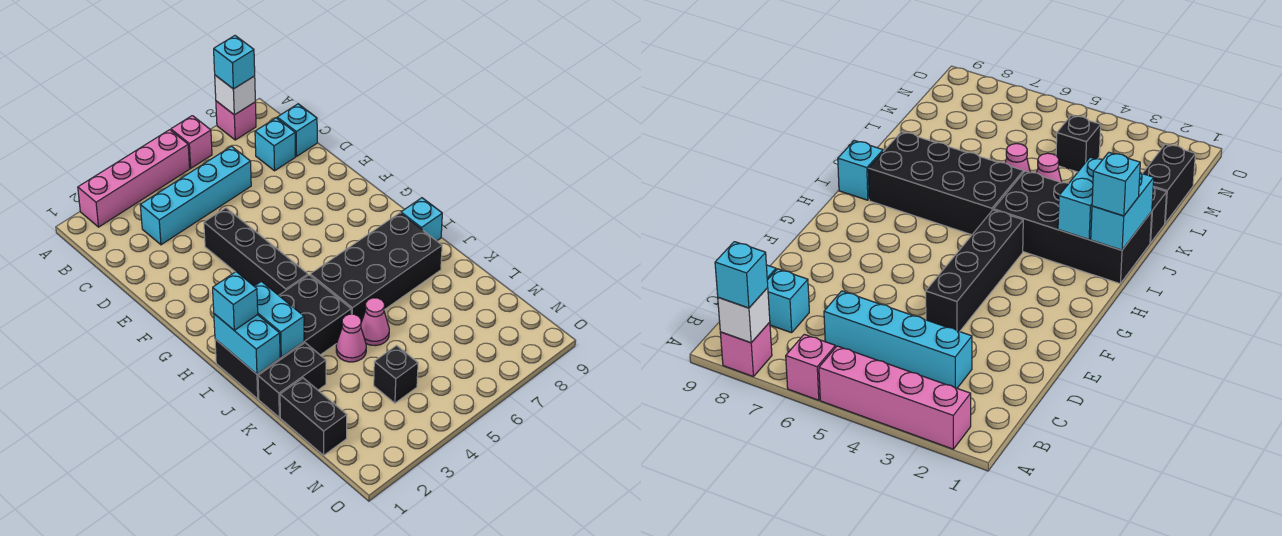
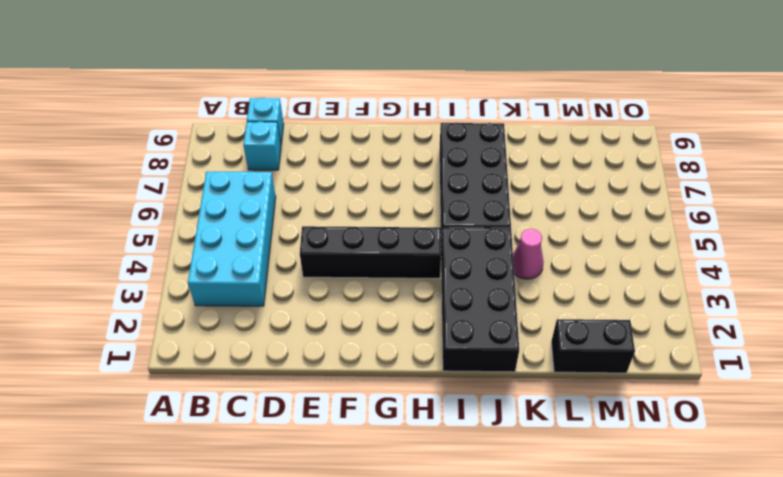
cyan 2x4 brick [188,172,276,306] -> cyan 1x4 brick [140,146,251,245]
none -> pink 1x4 brick [78,130,190,227]
none -> pink 1x1 brick [171,116,212,168]
none -> pink 1x1 brick [216,101,256,140]

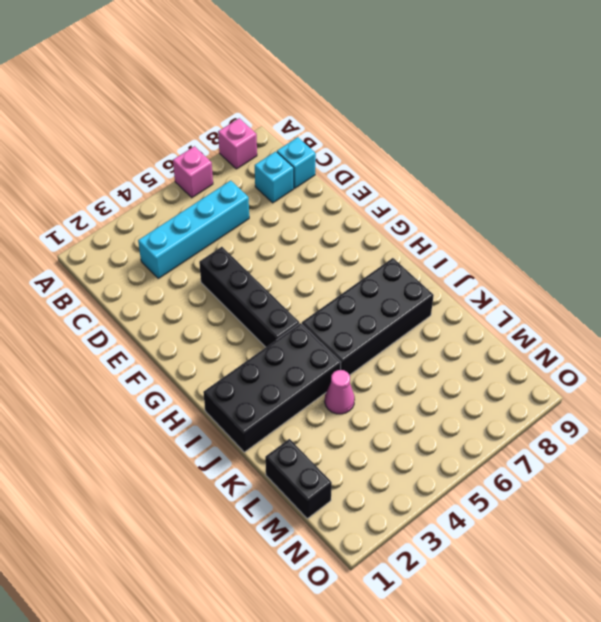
none -> pink 1x4 brick [78,130,190,227]
none -> cyan 1x1 brick [401,198,442,241]
none -> black 1x2 brick [258,343,326,417]

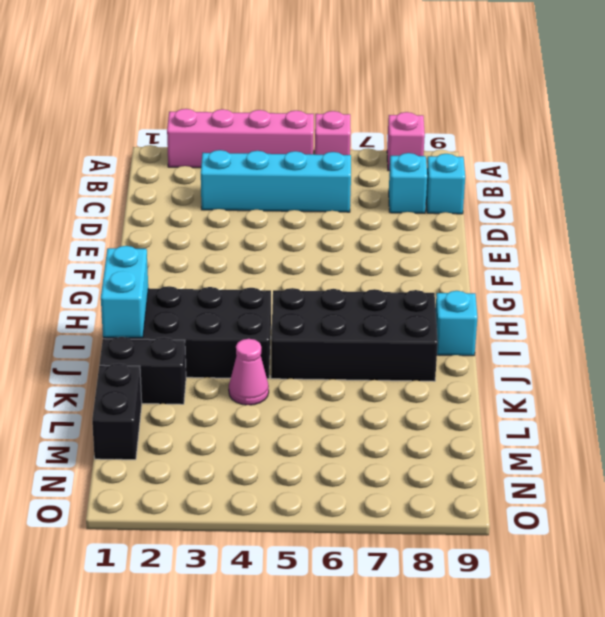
none -> black 1x4 brick [204,208,308,295]
none -> pink 1x1 cone [361,298,389,346]
none -> black 1x1 brick [374,345,418,403]

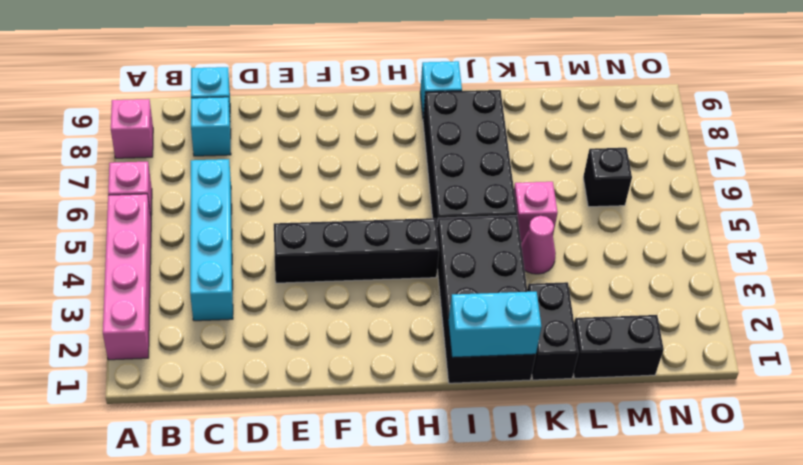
pink 1x1 brick [514,182,558,241] -> pink 1x1 cone [361,298,389,346]
black 1x1 brick [583,148,632,207] -> black 1x1 brick moved to [374,345,418,403]
none -> white 1x1 brick [215,75,255,115]
none -> cyan 1x2 brick [254,281,304,357]
none -> cyan 1x1 brick [214,36,255,89]

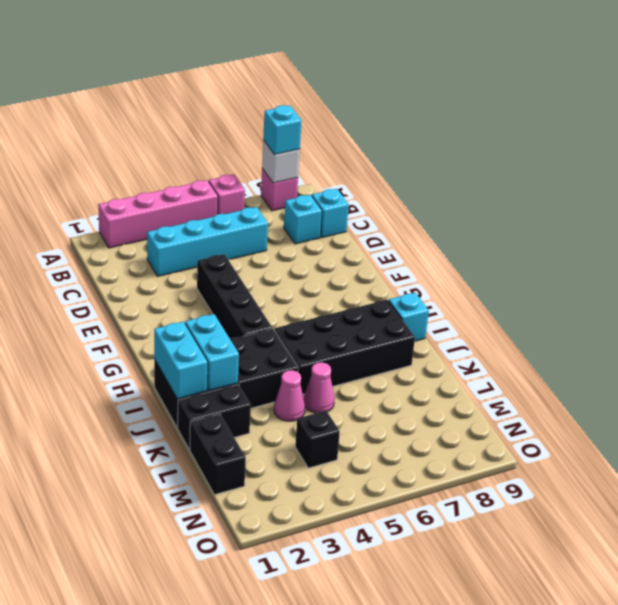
none -> cyan 1x1 brick [213,272,258,330]

